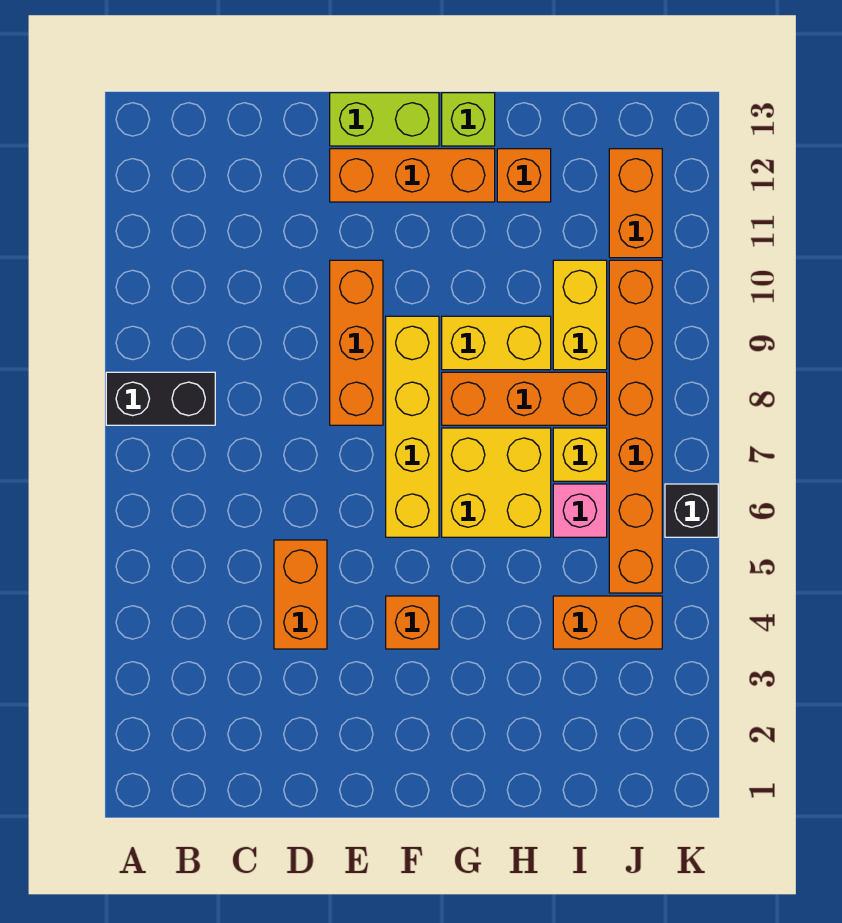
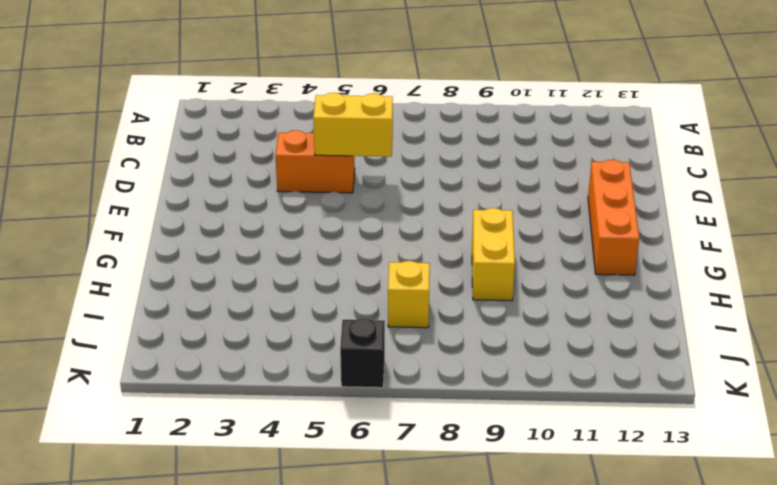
yellow 1x2 brick [313,93,393,157] -> yellow 1x2 brick moved to [553,260,607,370]
none -> black 1x2 brick [106,372,215,425]
none -> orange 1x3 brick [330,260,383,425]
none -> lime 1x2 brick [330,93,439,146]

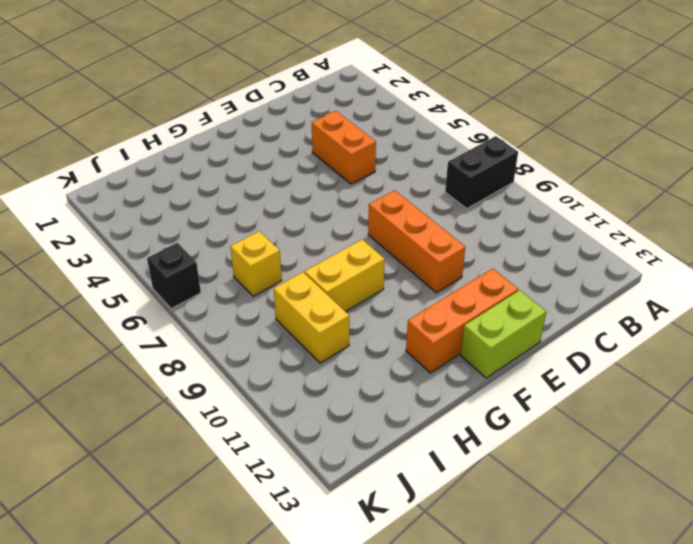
none -> orange 1x1 brick [386,596,439,649]
none -> yellow 1x4 brick [386,316,439,537]
none -> yellow 2x2 brick [442,428,551,537]

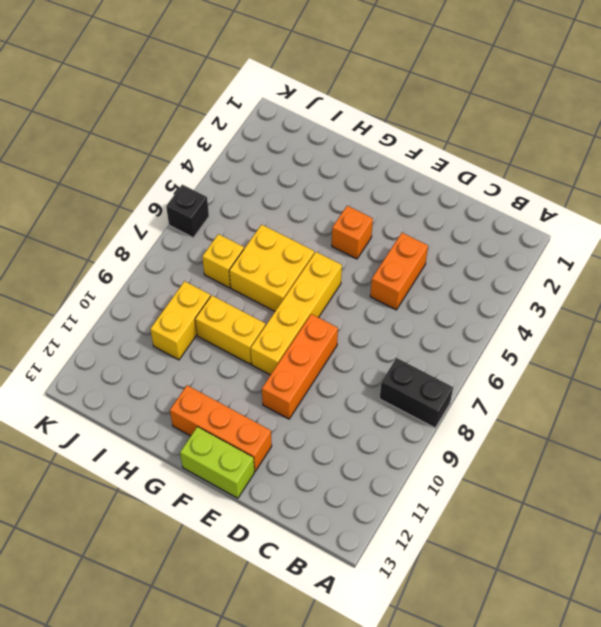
none -> orange 1x3 brick [442,372,607,425]
none -> lime 1x1 brick [442,93,495,146]
none -> orange 1x1 brick [497,149,551,202]

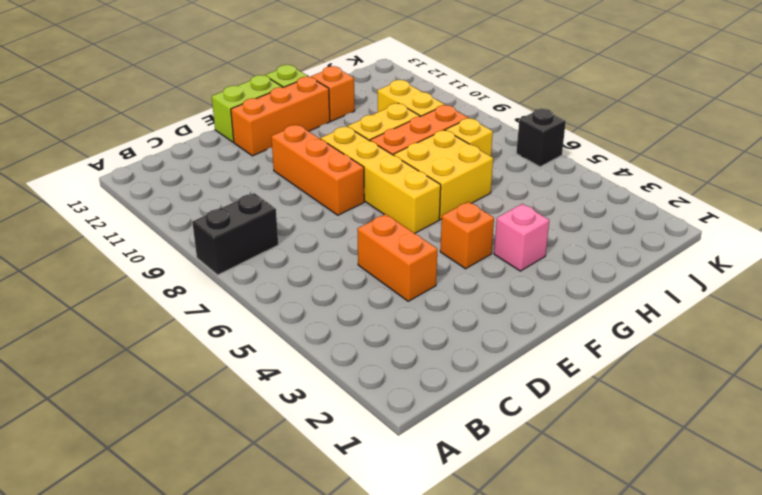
pink 1x1 brick [494,204,549,271] -> pink 1x1 brick moved to [553,484,607,537]
none -> orange 1x2 brick [553,596,662,649]
none -> orange 1x6 brick [609,260,662,593]
none -> orange 1x2 brick [609,149,662,258]

